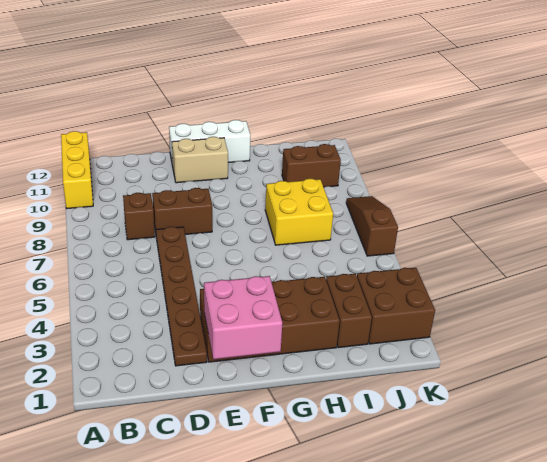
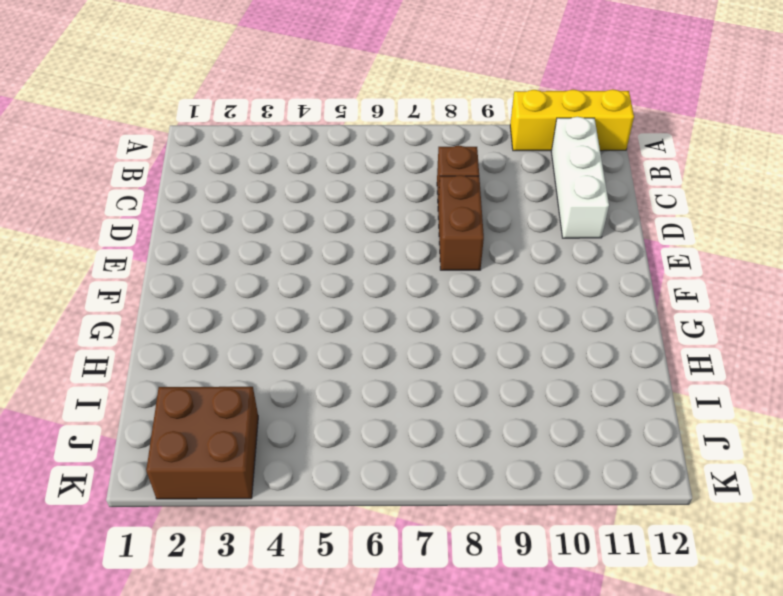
white 1x3 brick [551,117,609,238] -> white 1x3 brick moved to [169,120,250,166]
none -> brown 1x6 plate [156,227,207,366]
none -> brown 2x4 brick [200,277,340,362]
none -> tan 1x2 brick [172,137,228,183]

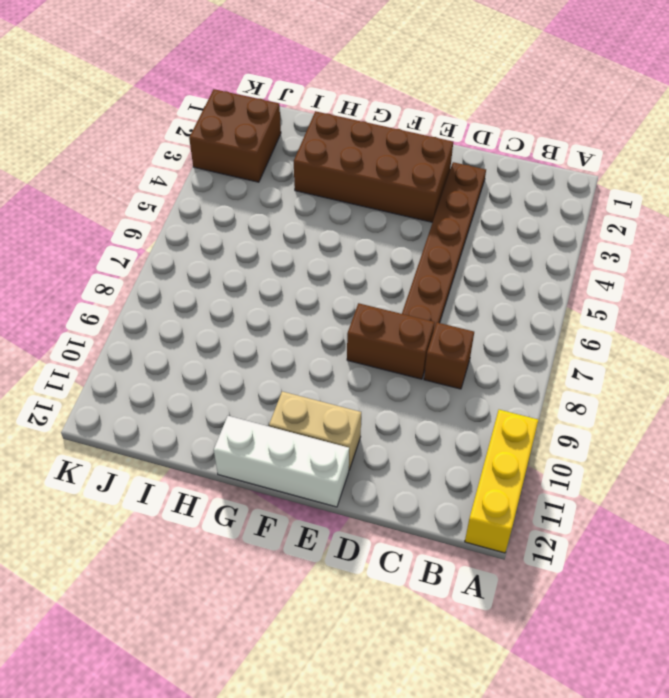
none -> yellow 2x2 brick [265,179,333,245]
none -> brown 1x2 brick [326,274,372,348]
none -> brown 1x2 brick [282,144,341,187]

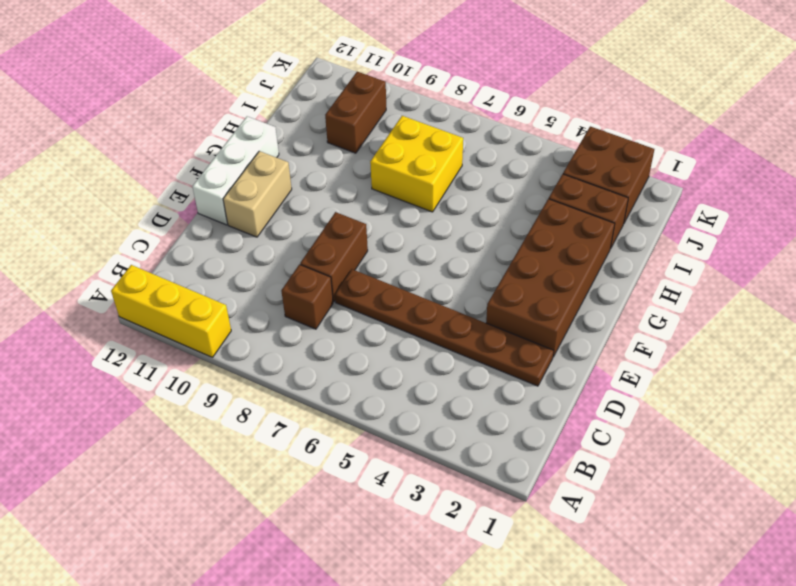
none -> brown 1x3 slope [346,196,398,256]
none -> pink 2x2 brick [204,276,282,359]

